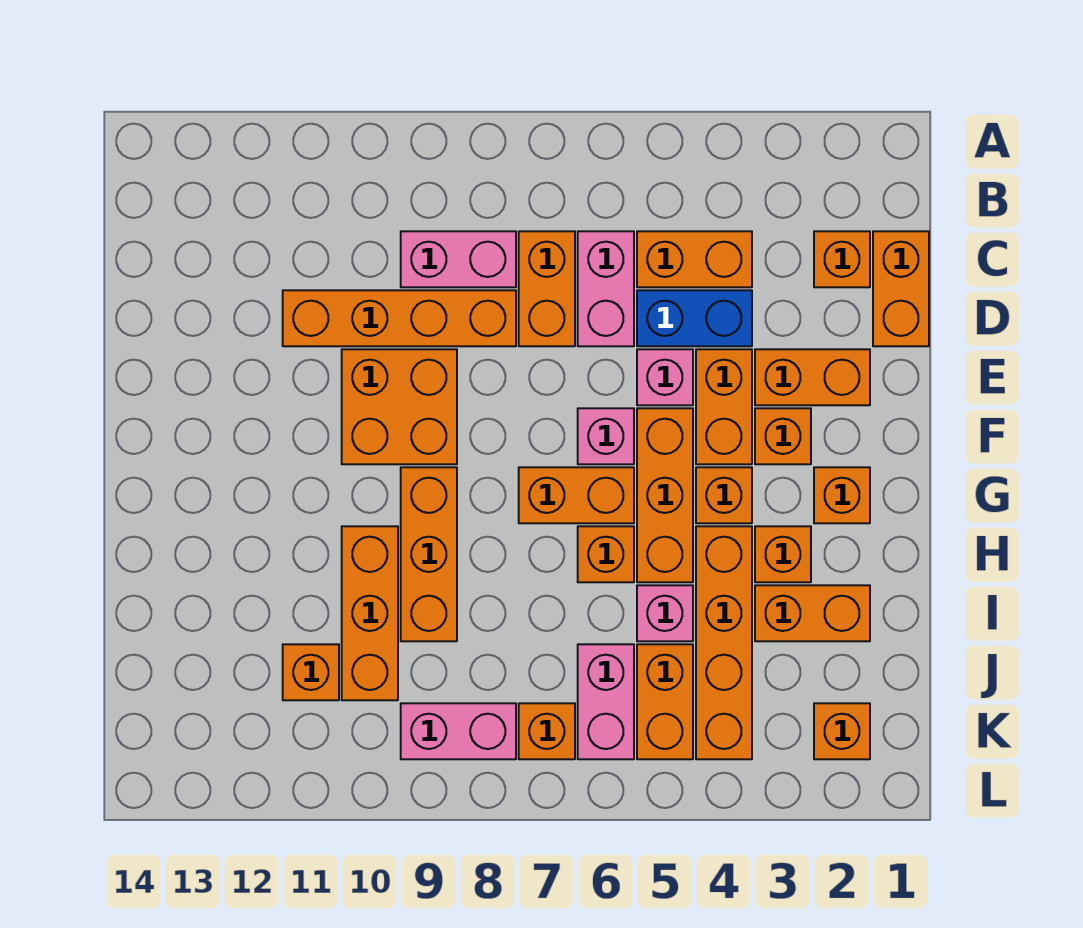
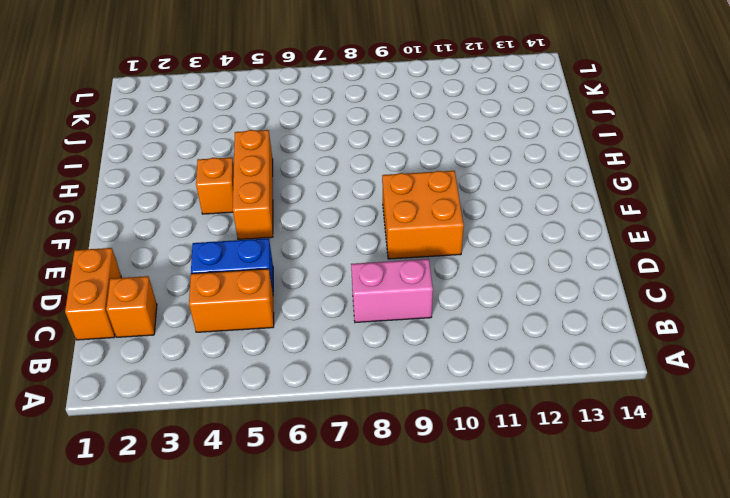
none -> pink 1x2 brick [578,231,634,346]
none -> orange 1x2 brick [519,231,575,346]
none -> orange 1x4 brick [283,290,516,346]
none -> orange 1x2 brick [755,349,870,405]

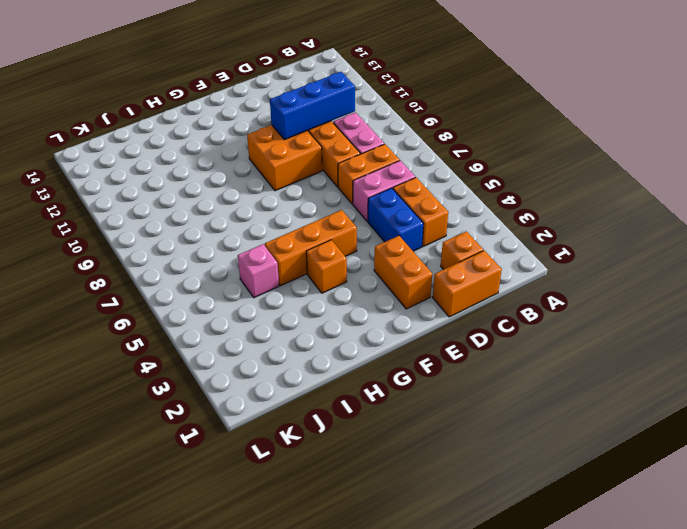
blue 1x3 brick [270,72,355,140] -> none
none -> orange 1x2 brick [696,349,752,464]
none -> pink 1x1 brick [637,349,693,405]
none -> orange 1x1 brick [755,408,811,464]
none -> pink 1x1 brick [578,408,634,464]

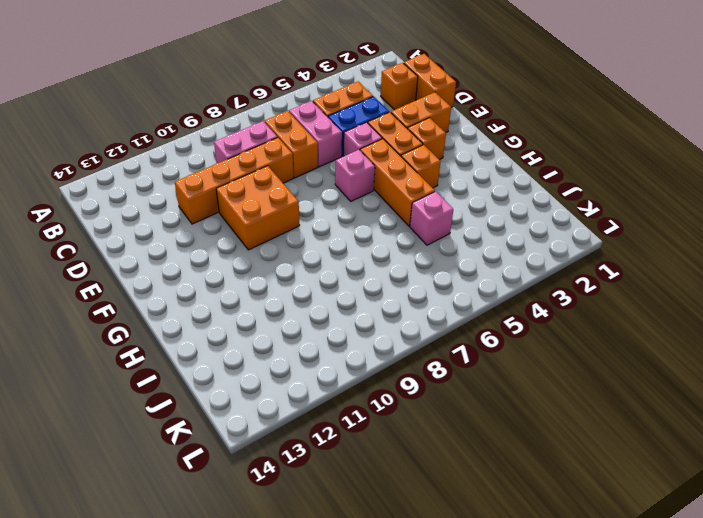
none -> orange 1x1 brick [814,467,870,523]
none -> orange 1x2 brick [519,467,634,523]
none -> orange 1x3 brick [401,467,457,641]
none -> orange 1x1 brick [755,526,811,582]

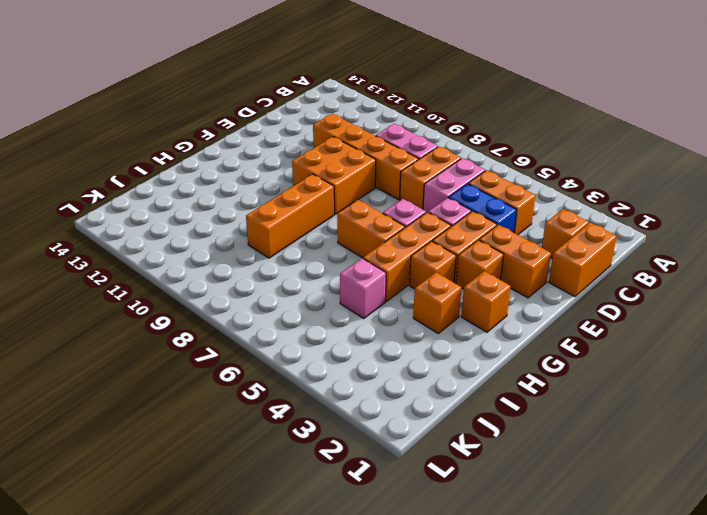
none -> orange 1x4 brick [696,526,752,759]
none -> orange 1x1 brick [578,526,634,582]
none -> orange 1x3 brick [342,526,398,700]
none -> orange 1x2 brick [755,585,870,641]

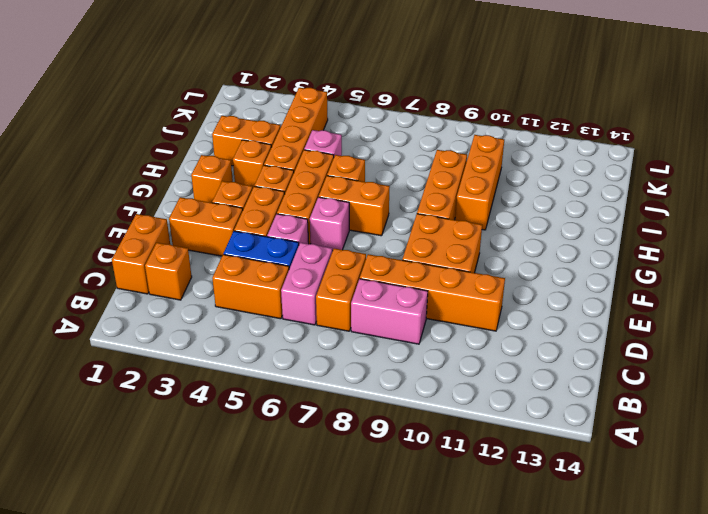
none -> orange 1x2 brick [637,644,693,759]
none -> pink 1x2 brick [578,644,634,759]
none -> orange 1x1 brick [283,644,339,700]
none -> orange 1x1 brick [814,703,870,759]

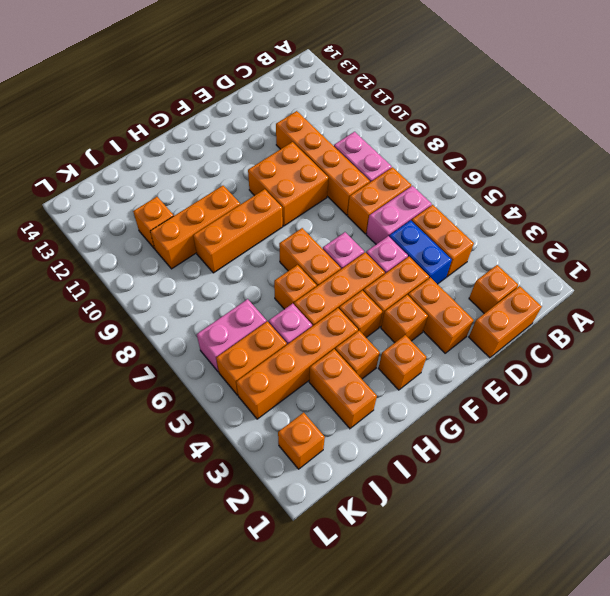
none -> orange 1x1 brick [519,703,575,759]
none -> pink 1x2 brick [401,703,516,759]

